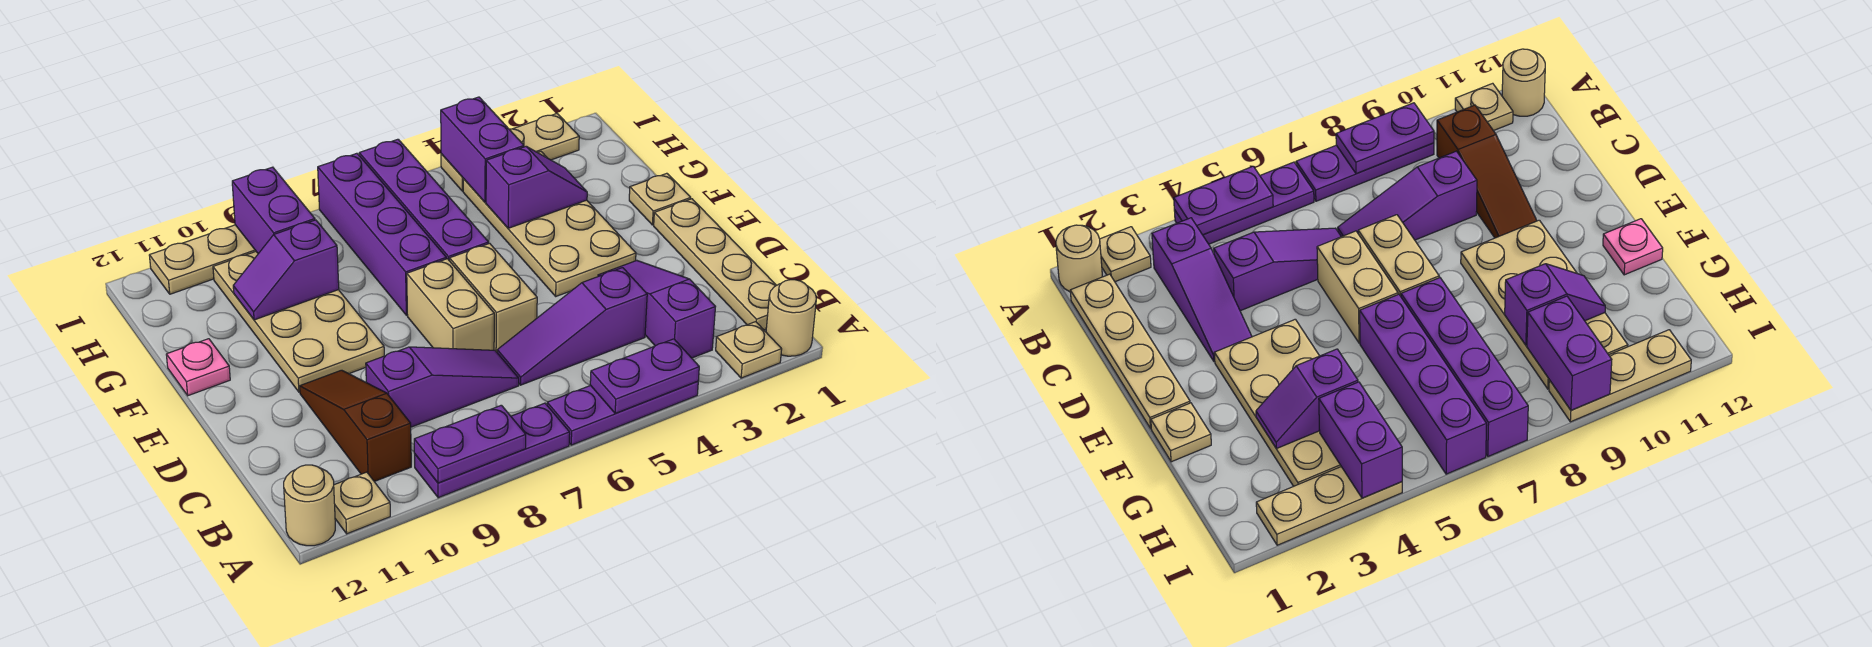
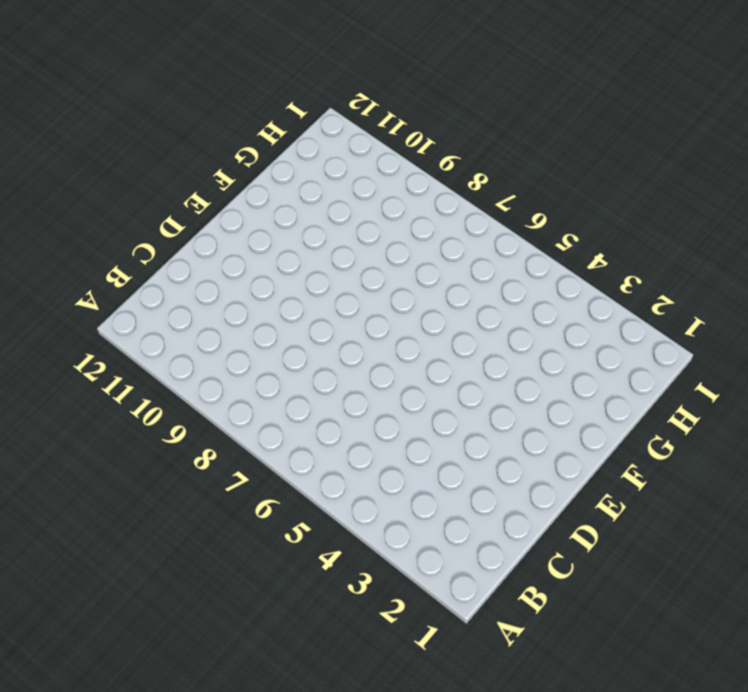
none -> tan 1x1 round brick [766,280,816,356]
none -> tan 1x1 plate [716,322,782,378]
none -> purple 1x3 plate [547,381,698,445]

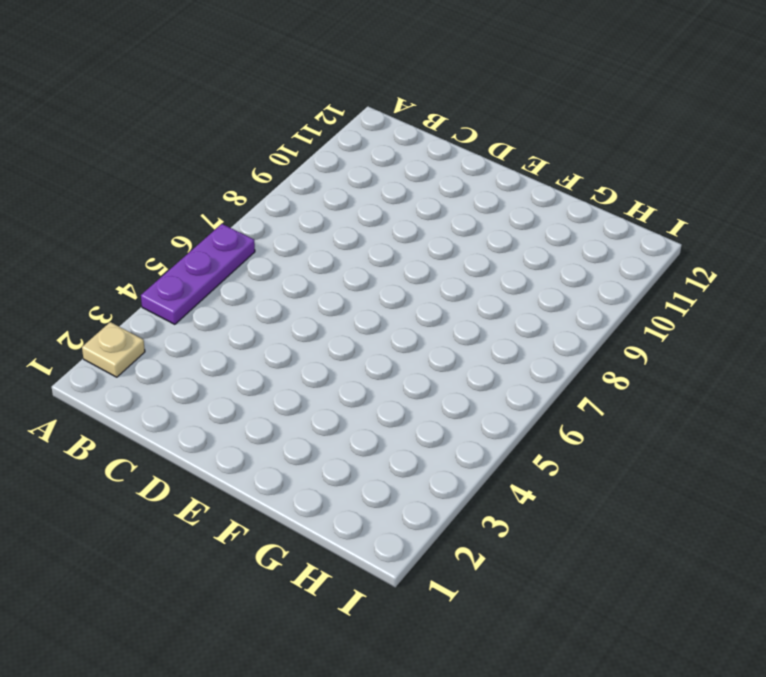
none -> tan 1x1 round brick [766,280,816,356]
none -> purple 1x3 plate [415,403,570,498]
none -> tan 1x1 plate [334,472,390,534]

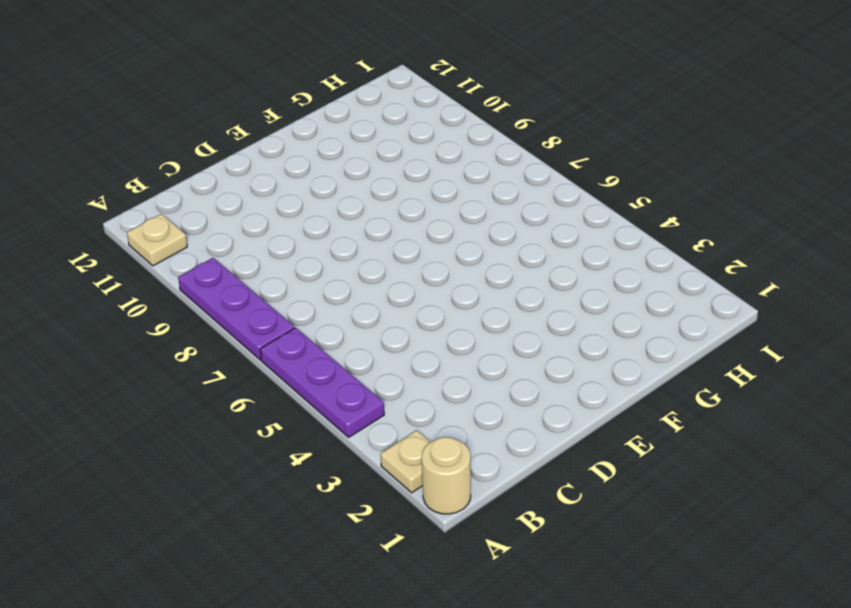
none -> tan 1x1 round brick [284,465,335,546]
none -> tan 1x4 plate [654,199,776,330]
none -> purple 1x3 slope [598,261,715,358]

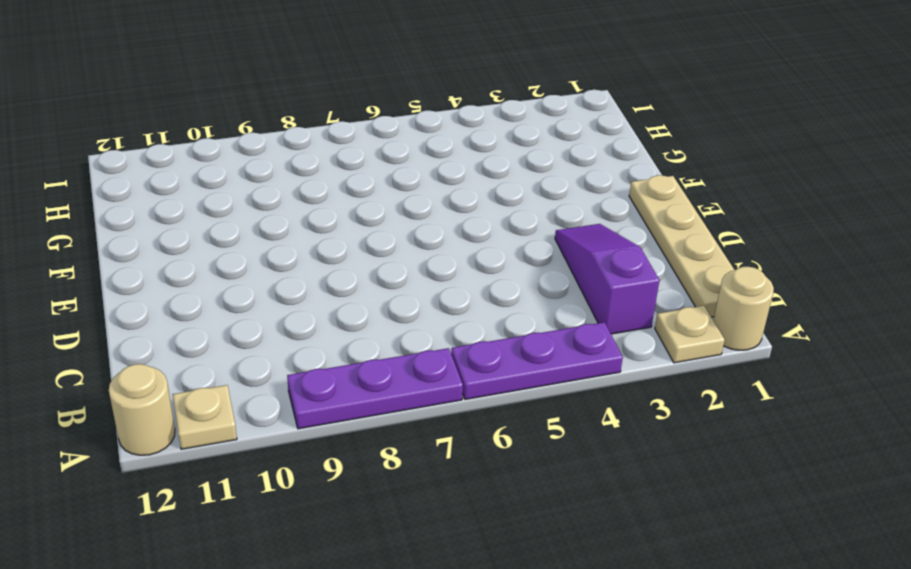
none -> brown 1x3 slope [300,370,411,482]
none -> purple 1x3 slope [497,268,647,385]
none -> purple 1x3 slope [366,347,519,427]

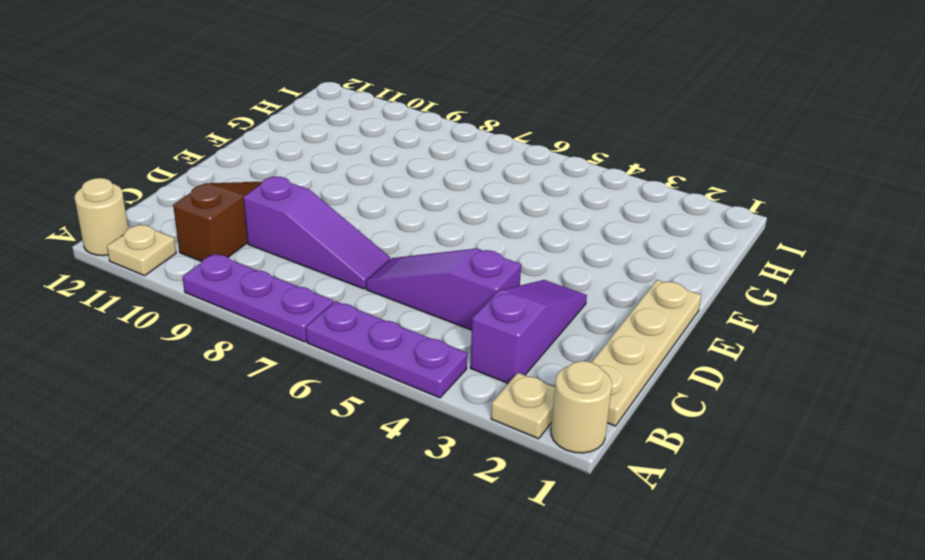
none -> tan 1x2 brick [450,243,537,352]
none -> tan 1x2 brick [407,259,494,350]
none -> tan 2x4 plate [463,152,636,296]

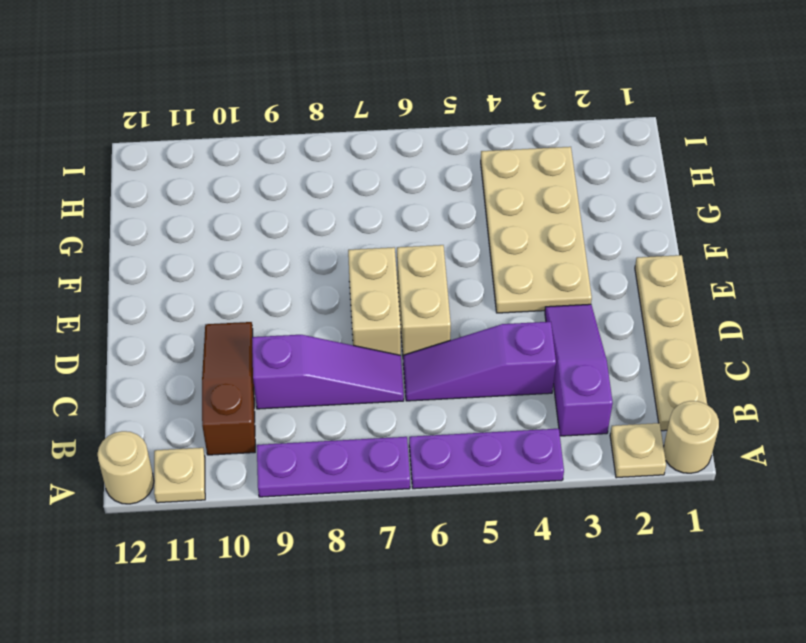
none -> tan 2x4 plate [213,252,384,392]
none -> tan 1x1 plate [629,173,691,225]
none -> purple 1x4 brick [359,139,489,261]

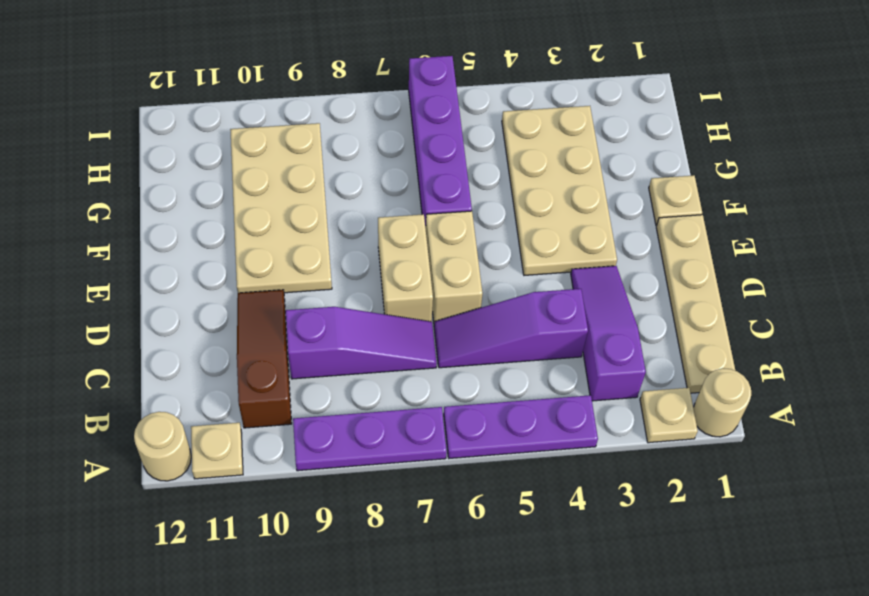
none -> purple 1x4 brick [318,153,446,315]
none -> pink 1x1 plate [166,339,230,396]
none -> tan 1x3 plate [441,114,579,191]

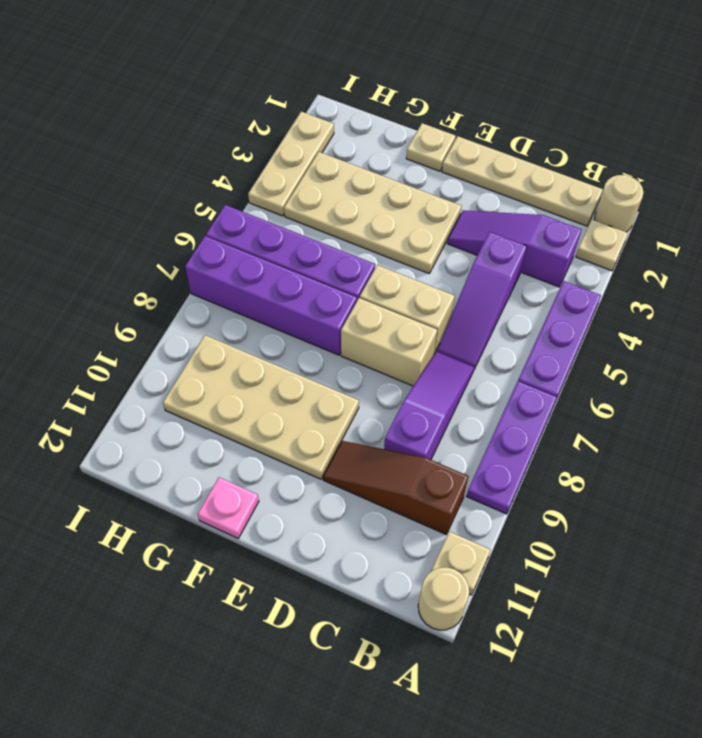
none -> tan 1x3 plate [149,225,256,294]
none -> purple 1x2 plate [590,339,699,413]
none -> purple 1x2 plate [414,405,526,483]

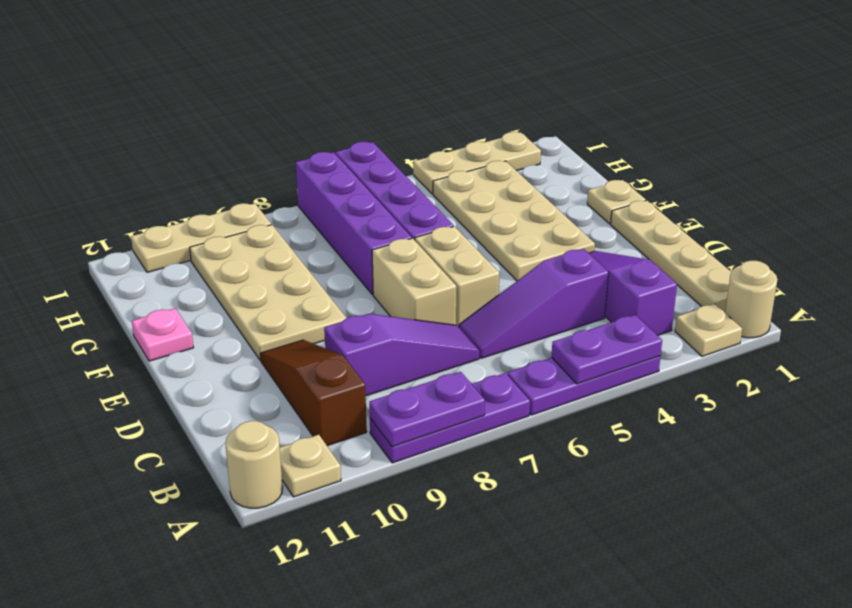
none -> purple 1x2 slope [486,147,587,228]
none -> purple 1x2 slope [233,220,339,320]
none -> purple 1x2 brick [441,97,524,202]

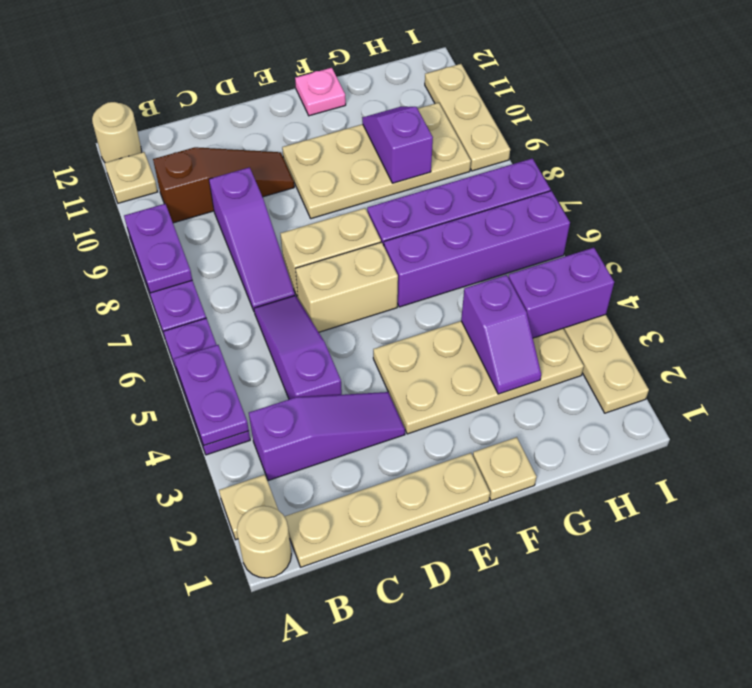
none -> purple 1x2 brick [232,167,315,254]

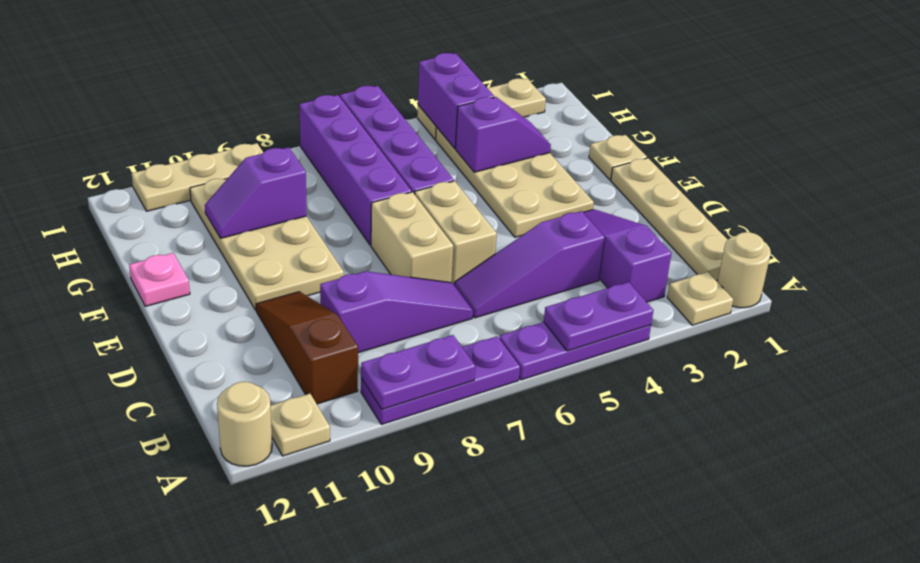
none -> purple 1x2 brick [232,167,315,254]

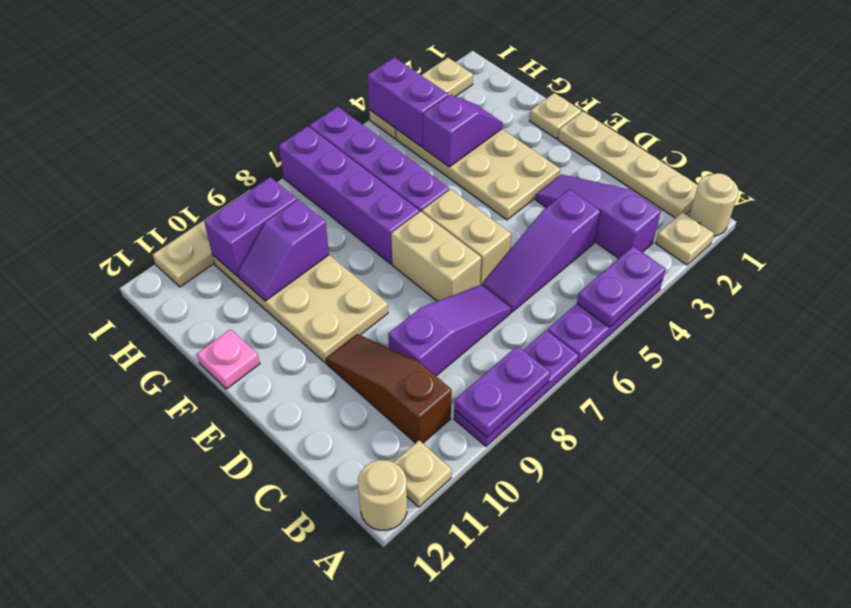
purple 1x2 brick [204,177,297,277] -> purple 1x2 brick turned to [232,167,315,254]

